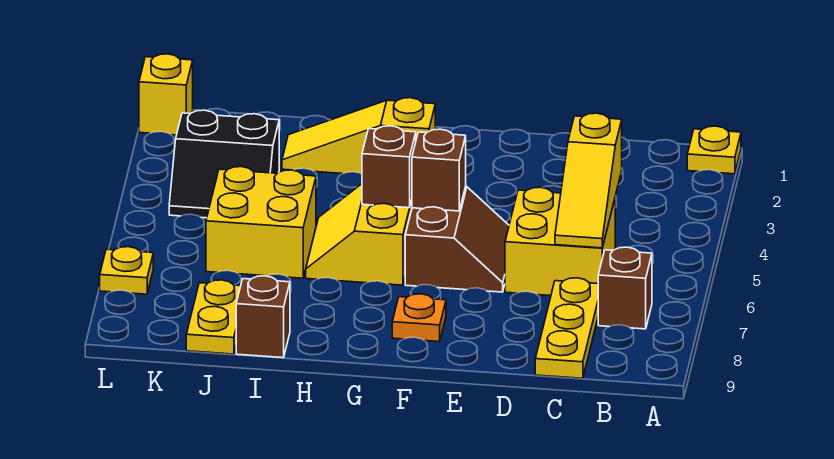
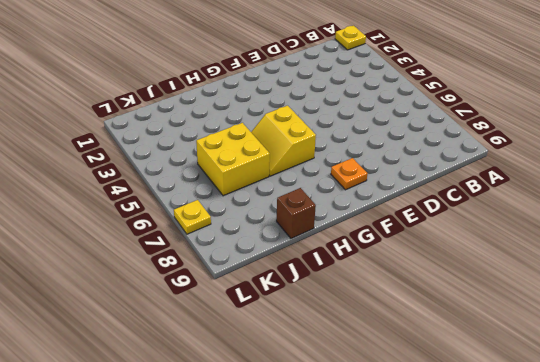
none -> brown 1x1 brick [598,247,652,329]
none -> yellow 2x2 brick [505,187,615,296]
none -> yellow 1x3 plate [535,278,598,378]

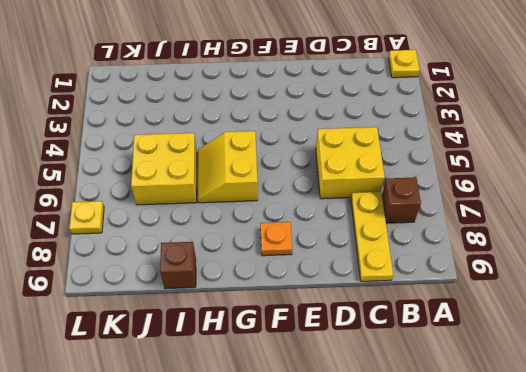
none -> brown 2x2 slope [405,187,509,292]
none -> yellow 1x3 slope [282,98,435,174]
none -> black 2x2 slope [169,110,279,218]

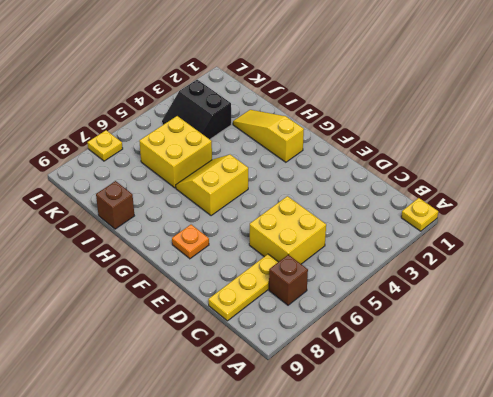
none -> brown 2x2 slope [405,187,509,292]
none -> yellow 1x2 plate [186,280,241,354]
none -> yellow 1x1 brick [139,54,193,135]

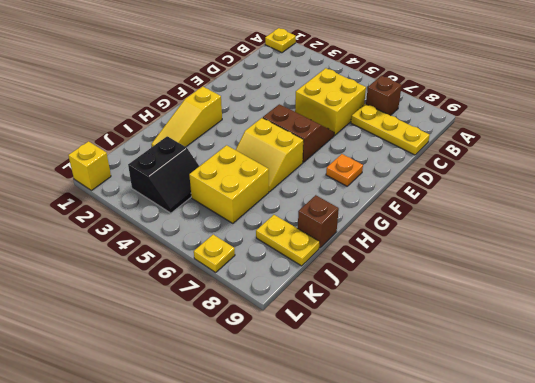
none -> yellow 1x3 slope [555,113,622,248]
none -> brown 1x1 brick [412,129,466,211]
none -> brown 1x1 brick [362,126,416,208]

